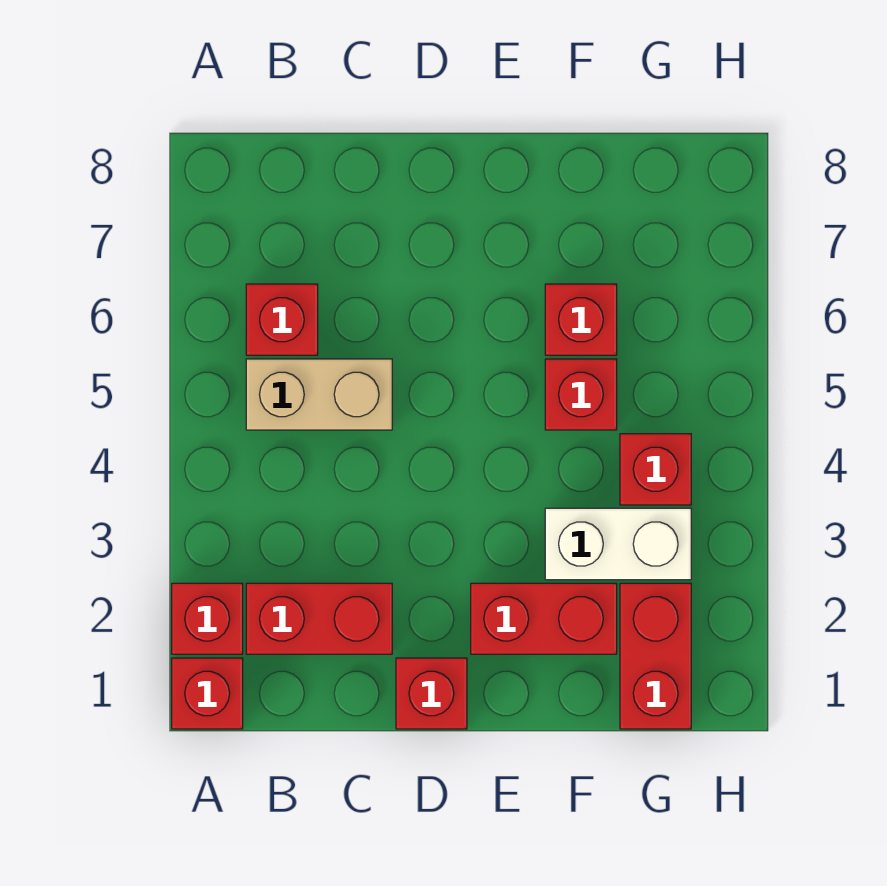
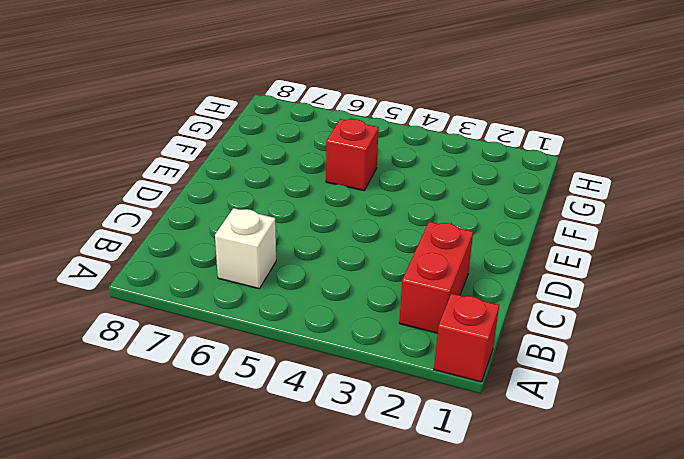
white 1x1 brick [215,208,276,289] -> red 1x1 brick [246,284,318,355]
none -> red 1x1 brick [172,583,243,654]
none -> tan 1x2 brick [246,359,392,430]
none -> red 1x1 brick [396,658,467,729]

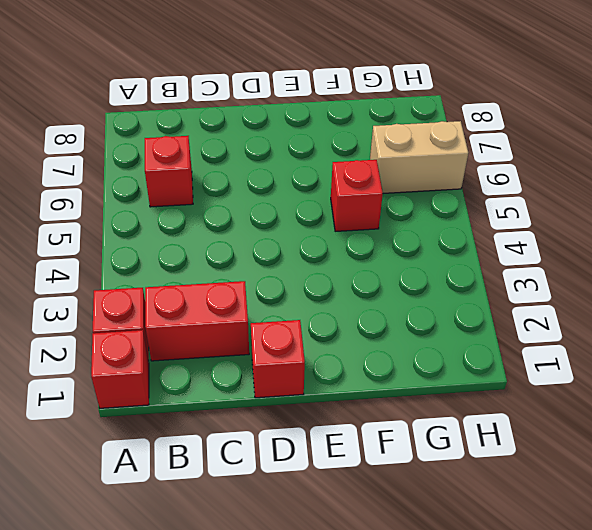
tan 1x2 brick [370,121,468,193] -> tan 1x2 brick moved to [246,359,392,430]
none -> red 1x2 brick [471,583,617,654]
none -> white 1x2 brick [545,508,691,580]
none -> red 1x1 brick [545,284,617,355]

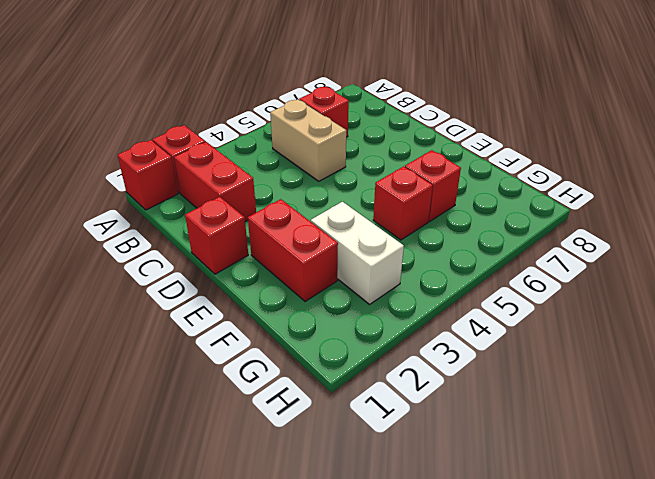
none -> red 1x2 brick [620,583,691,729]
none -> red 1x1 brick [620,434,691,505]

